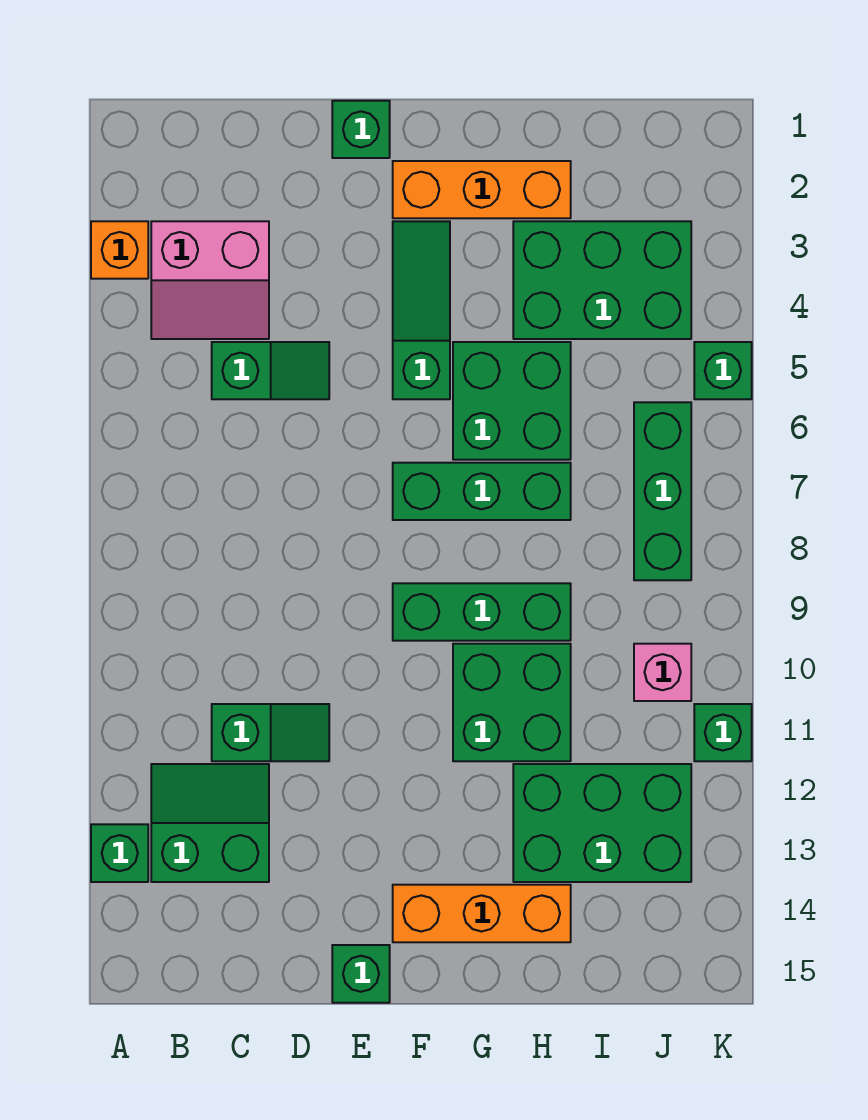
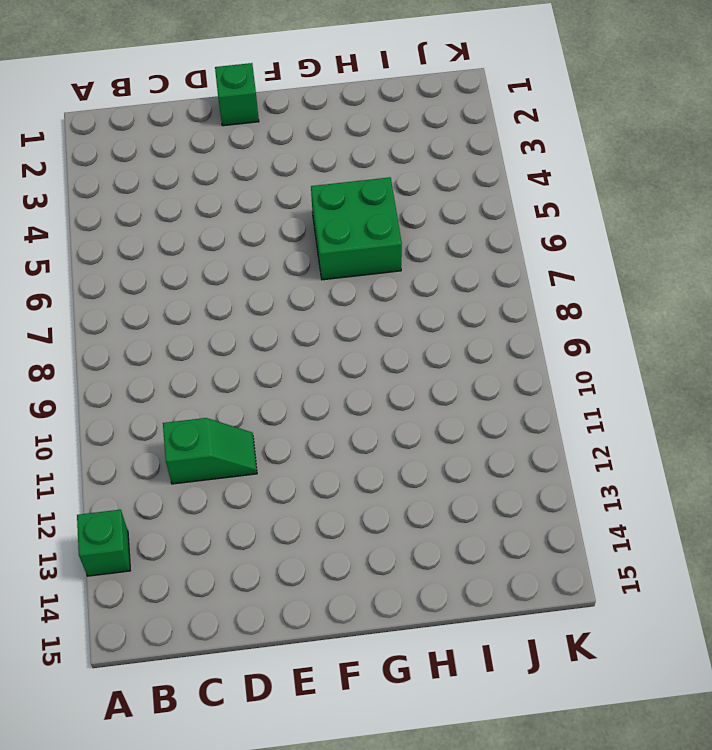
none -> orange 1x1 brick [91,221,148,279]
none -> pink 2x2 slope [151,221,269,339]
none -> green 2x2 slope [151,764,269,882]

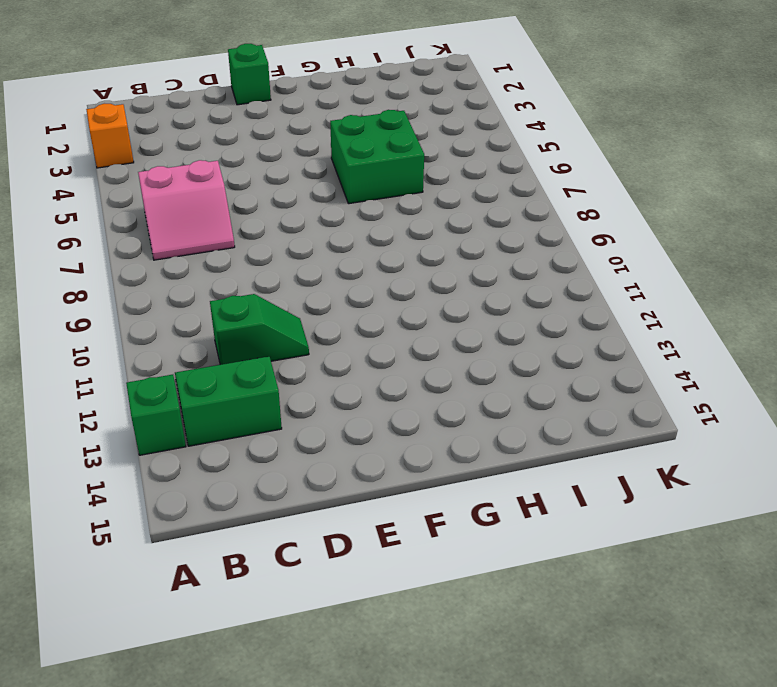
pink 2x2 slope [138,160,235,260] -> pink 2x2 slope moved to [151,221,269,339]
none -> green 1x2 slope [212,342,329,399]
none -> green 1x1 brick [332,945,390,1003]
none -> orange 1x3 brick [393,161,571,218]

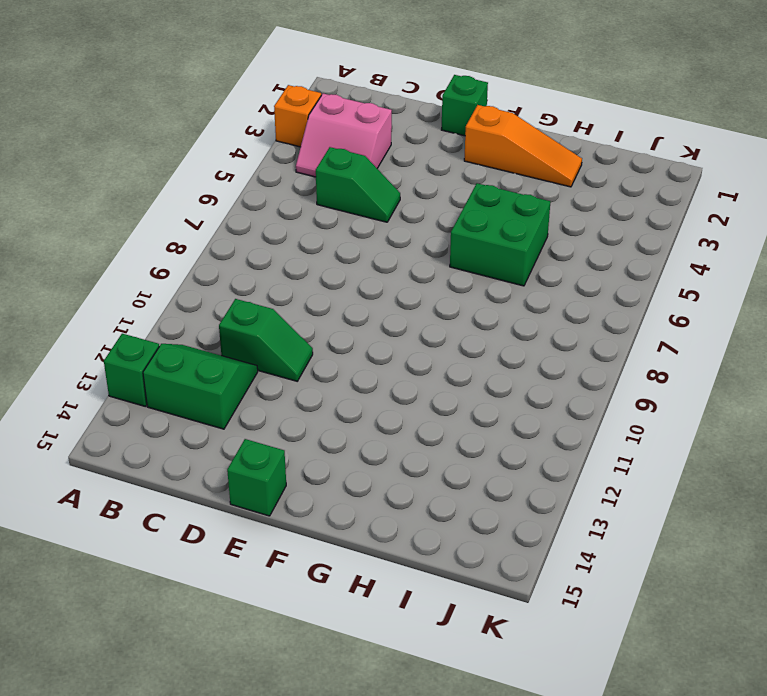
orange 1x3 slope [464,105,582,187] -> orange 1x3 brick [393,161,571,218]
none -> green 1x3 slope [393,221,450,399]
none -> green 1x3 brick [393,463,571,520]
none -> green 1x3 brick [393,583,571,641]

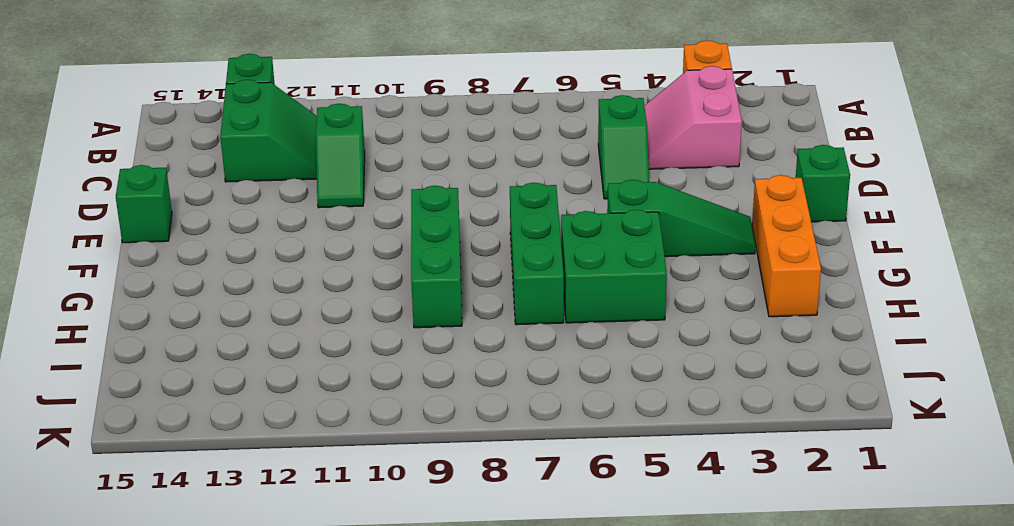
none -> orange 1x3 brick [393,885,571,942]
none -> green 2x2 brick [453,644,571,761]
none -> green 2x3 brick [513,221,691,339]

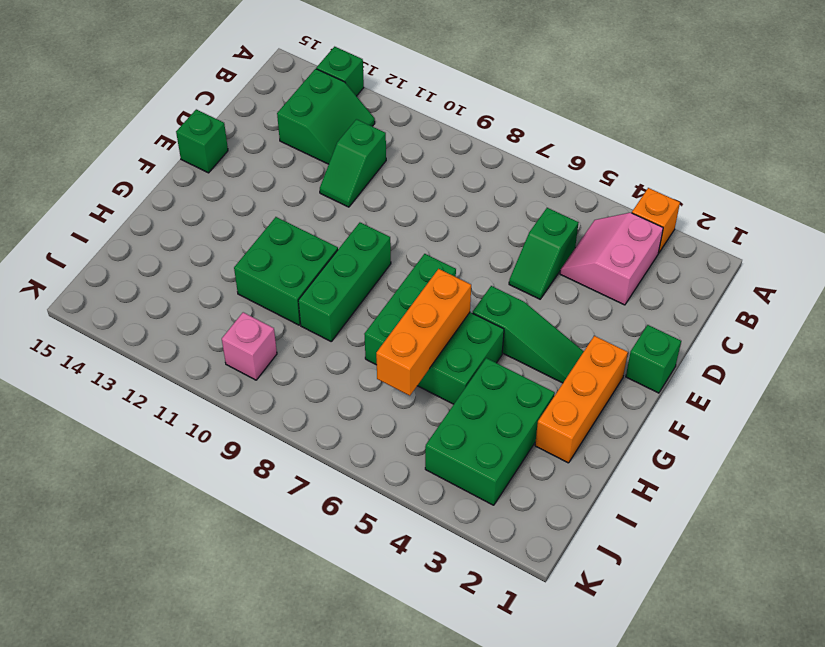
orange 1x3 brick [376,269,471,396] -> orange 1x3 brick moved to [393,885,571,942]
none -> green 2x3 brick [513,764,691,882]
none -> green 1x3 brick [634,402,691,580]
none -> green 1x1 brick [694,342,752,399]

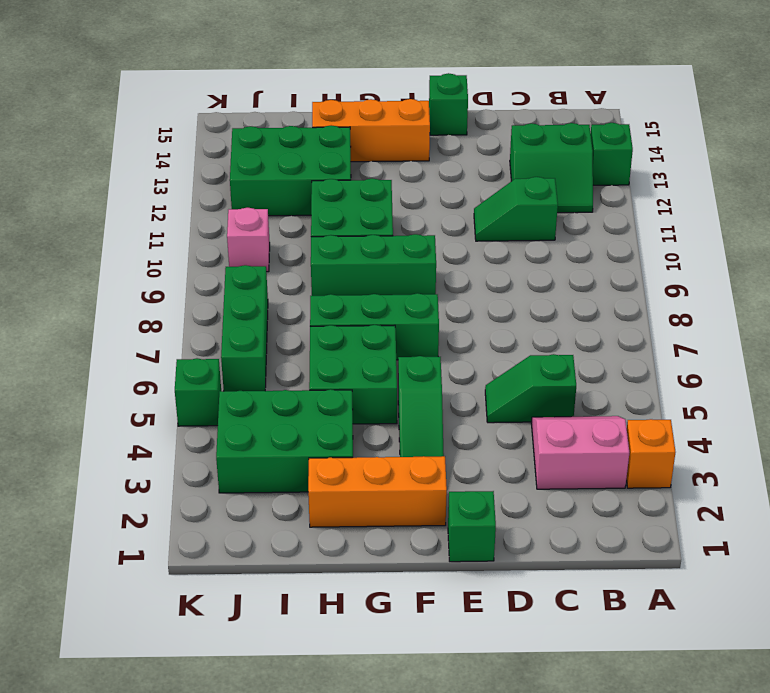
none -> green 1x1 brick [694,704,752,761]

